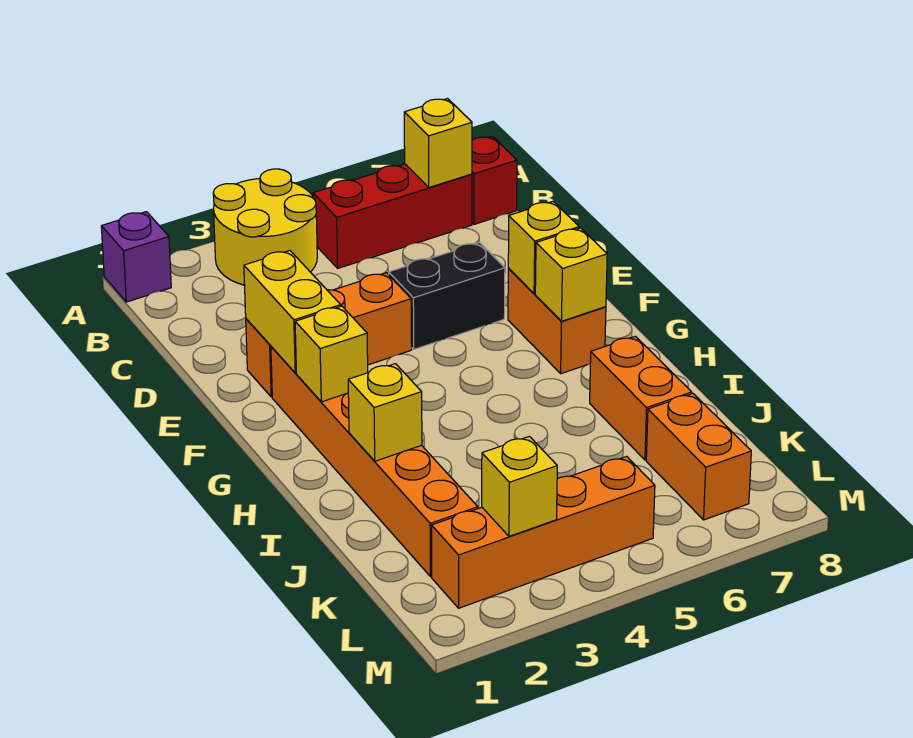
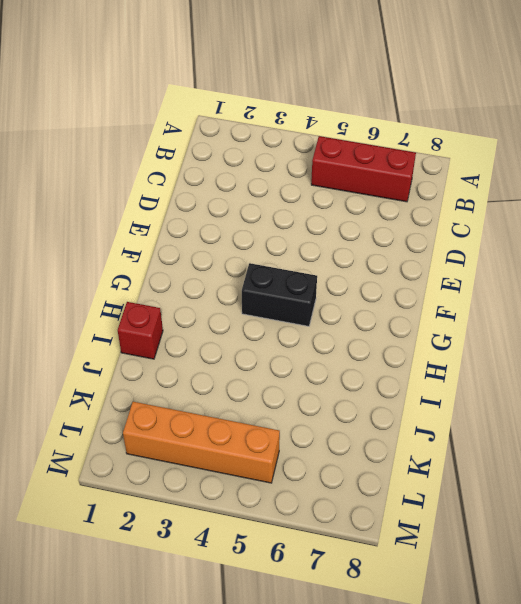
black 1x2 brick [242,263,317,326] -> black 1x2 brick moved to [389,242,505,349]
red 1x1 brick [118,302,163,359] -> red 1x1 brick moved to [472,136,517,224]
none -> purple 1x1 brick [101,212,171,302]
none -> yellow 2x2 round brick [213,169,317,285]
none -> orange 1x3 brick [246,273,412,397]

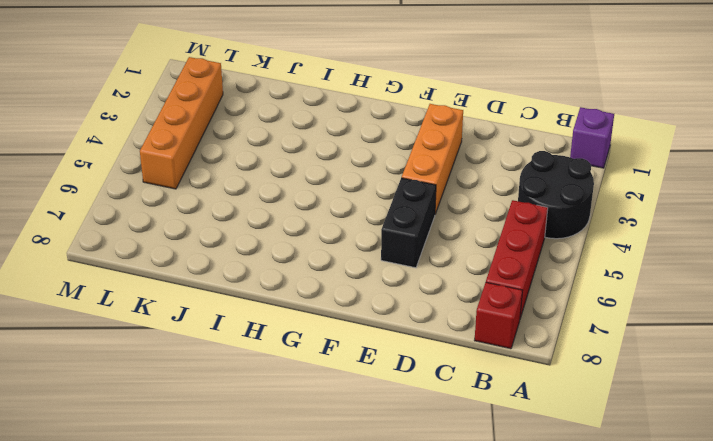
black 2x2 round brick [518,151,594,239] -> yellow 2x2 round brick [213,169,317,285]
none -> orange 1x6 brick [271,347,478,577]
none -> orange 1x2 brick [508,269,606,374]
none -> orange 1x2 brick [590,336,692,460]

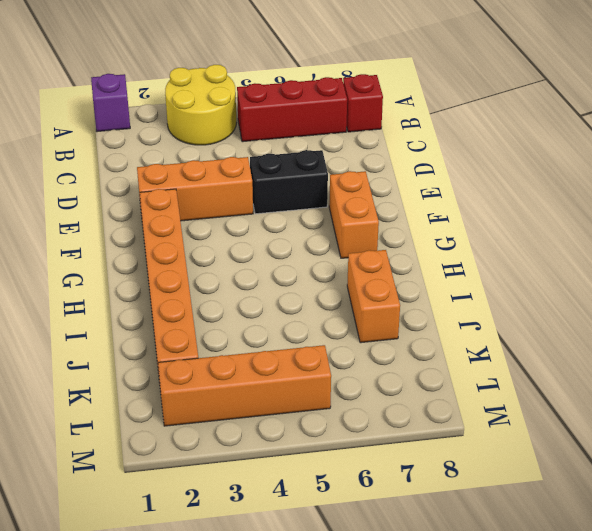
none -> orange 1x2 brick [646,394,751,520]
none -> yellow 1x1 brick [404,99,472,187]
none -> yellow 1x2 brick [244,251,341,373]

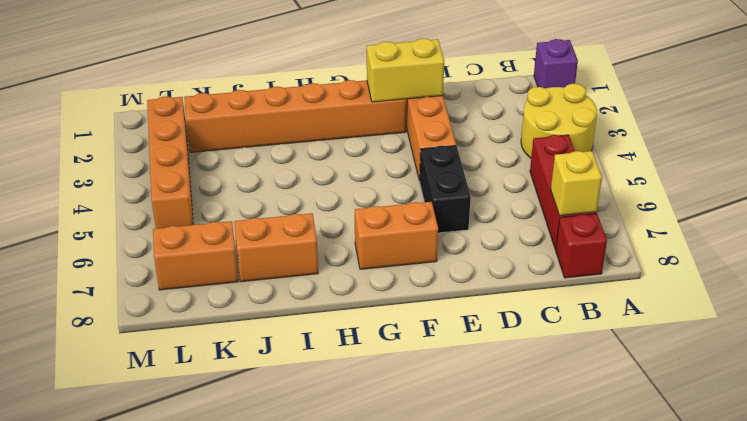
none -> yellow 1x1 brick [508,201,579,294]
none -> yellow 1x1 brick [295,306,368,402]
none -> yellow 1x1 brick [535,228,607,321]

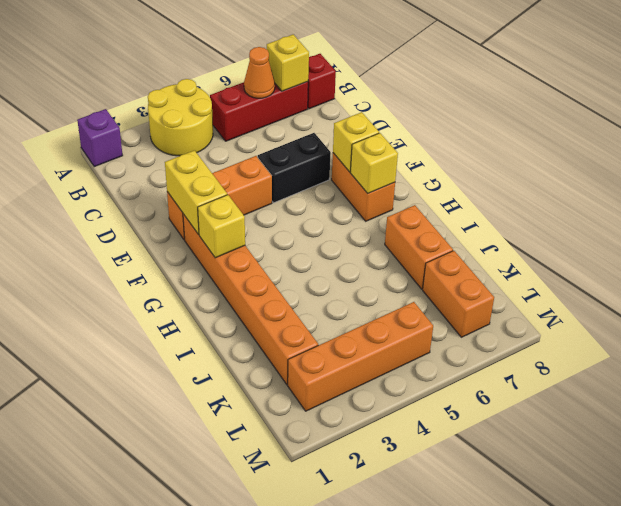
orange 1x1 cone [244,47,275,98] -> none
none -> yellow 1x1 brick [348,364,422,461]
none -> yellow 1x1 brick [482,436,557,536]

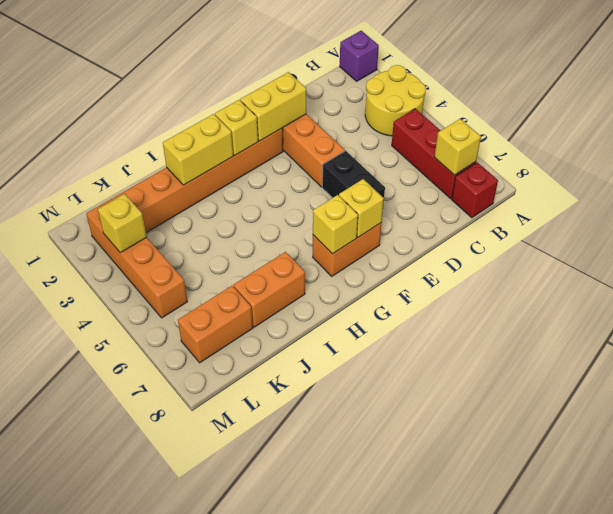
yellow 1x2 brick [163,114,233,185] -> yellow 1x1 brick [348,364,422,461]

